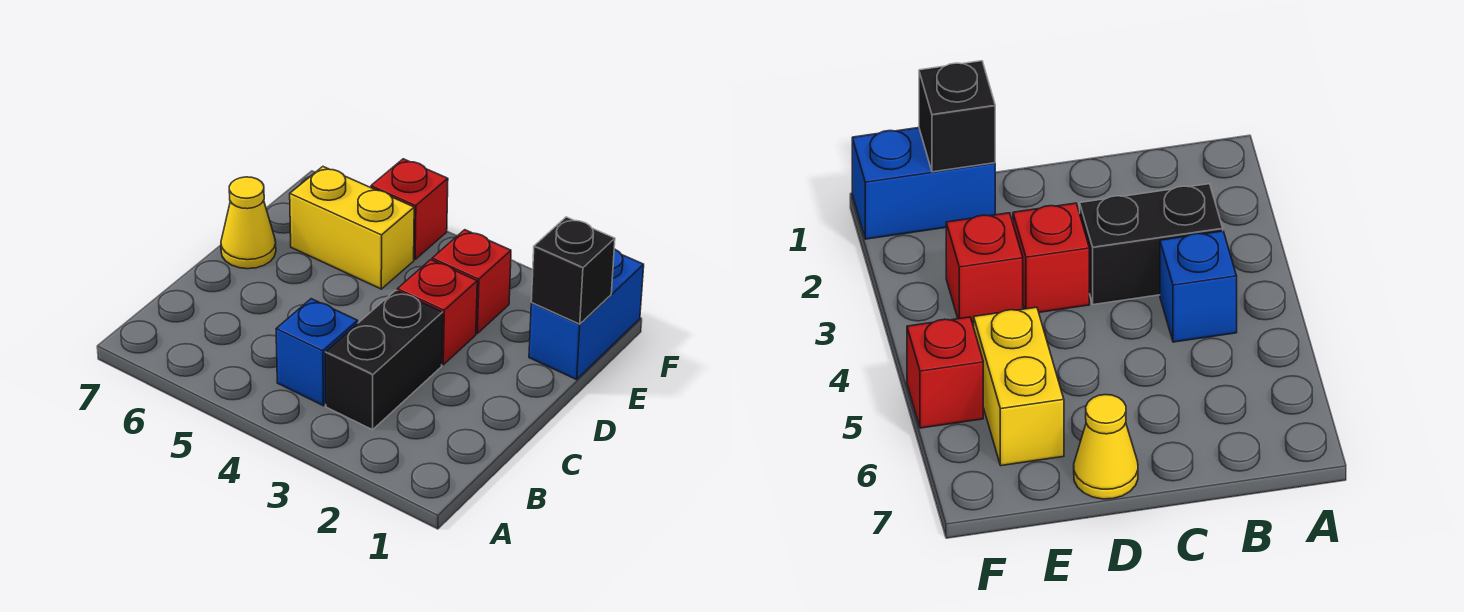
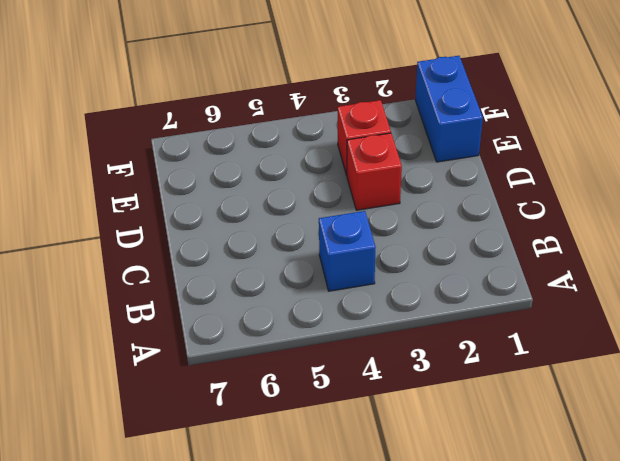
none -> black 1x2 brick [325,290,443,430]
none -> yellow 1x1 cone [221,177,276,269]

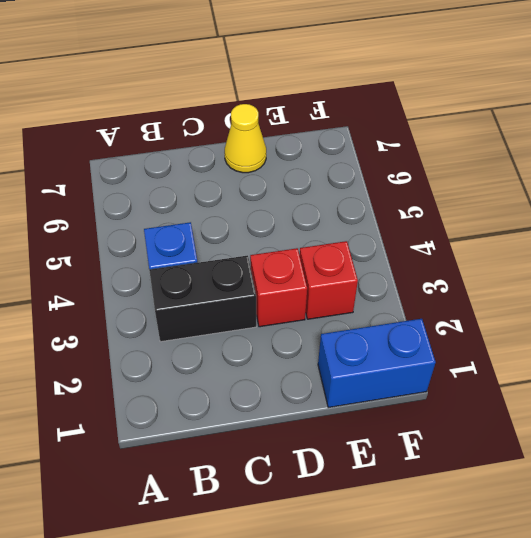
none -> yellow 1x2 brick [290,167,414,289]
none -> red 1x1 brick [371,159,448,259]

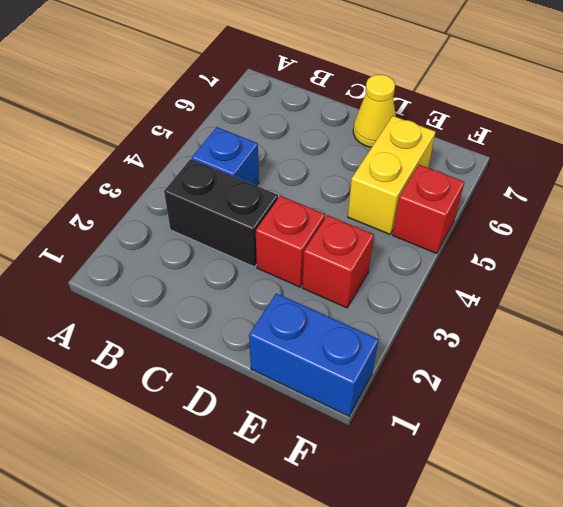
none -> black 1x1 brick [531,217,615,324]

